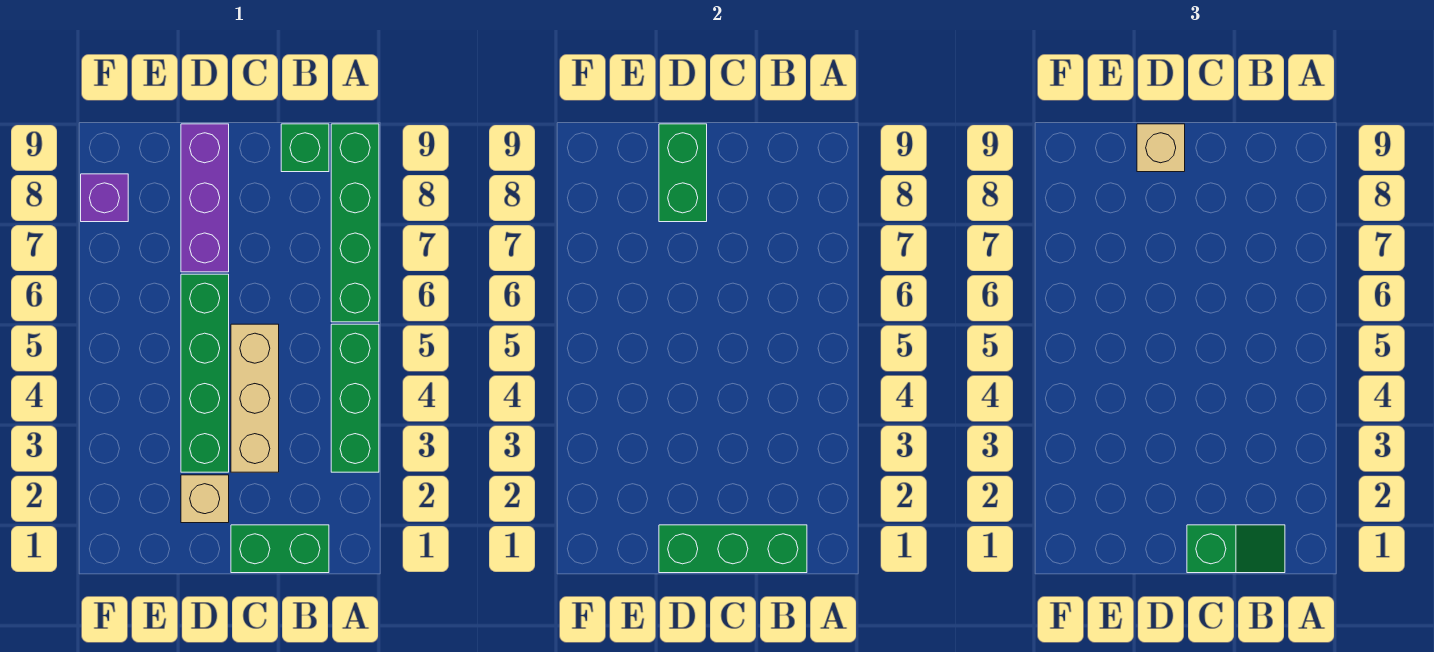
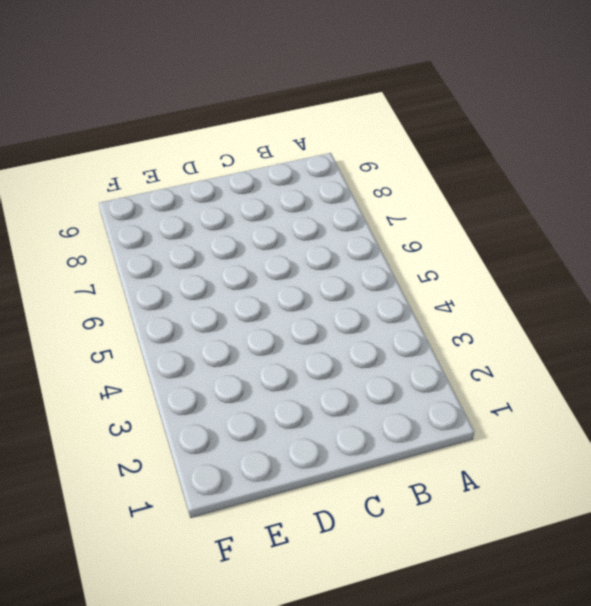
none -> green 1x3 brick [331,324,379,472]
none -> green 1x4 brick [331,124,379,322]
none -> green 1x2 brick [231,525,329,573]

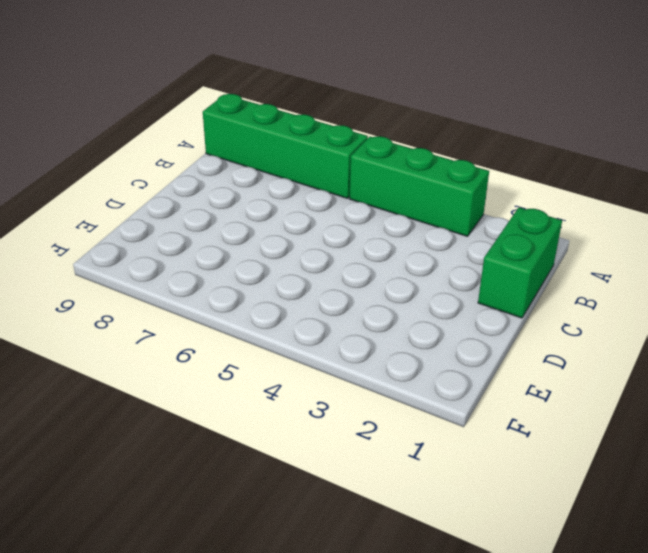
none -> green 1x1 brick [281,124,329,172]
none -> tan 1x3 brick [231,324,279,472]
none -> tan 1x1 brick [181,475,229,523]

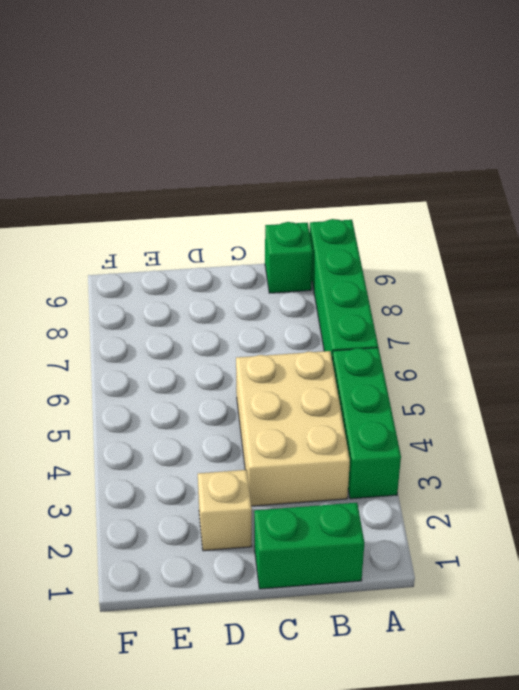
tan 2x3 brick [236,351,350,506] -> tan 1x3 brick [231,324,279,472]
none -> green 1x4 brick [181,274,229,472]
none -> purple 1x3 brick [181,124,229,272]
none -> purple 1x1 brick [81,174,128,222]

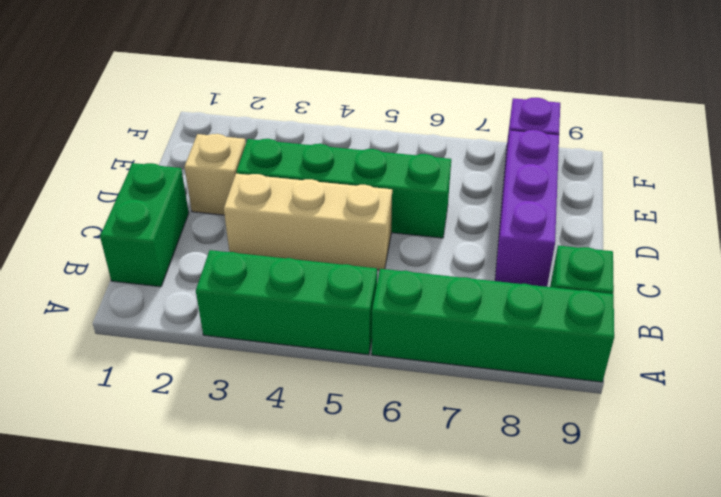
purple 1x3 brick [495,130,559,287] -> purple 1x3 brick turned to [181,124,229,272]
none -> green 1x3 brick [659,525,807,573]
none -> green 1x2 brick [659,124,707,222]
none -> green 1x2 slope [1187,525,1285,573]

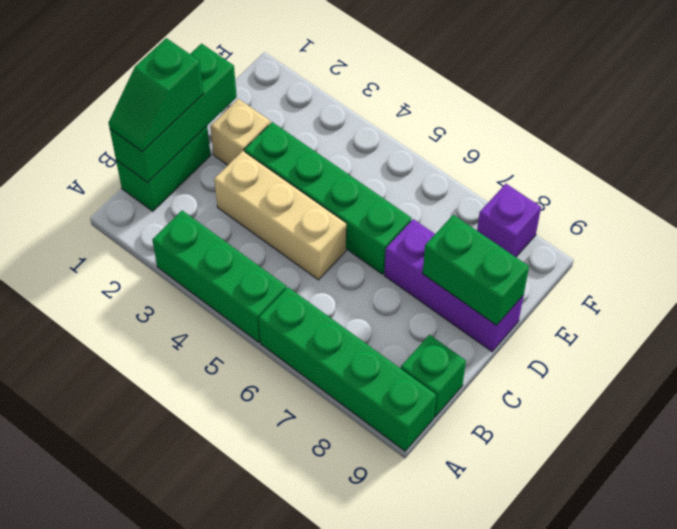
none -> tan 1x1 brick [1137,124,1185,172]

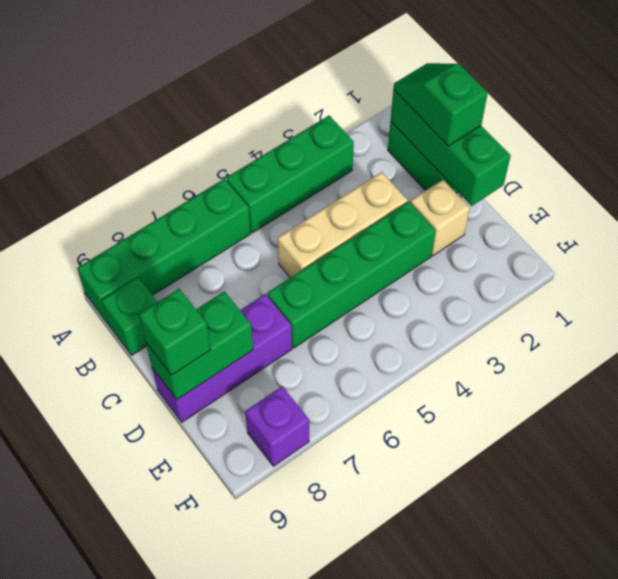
green 1x1 brick [139,289,211,375] -> tan 1x1 brick [1137,124,1185,172]

